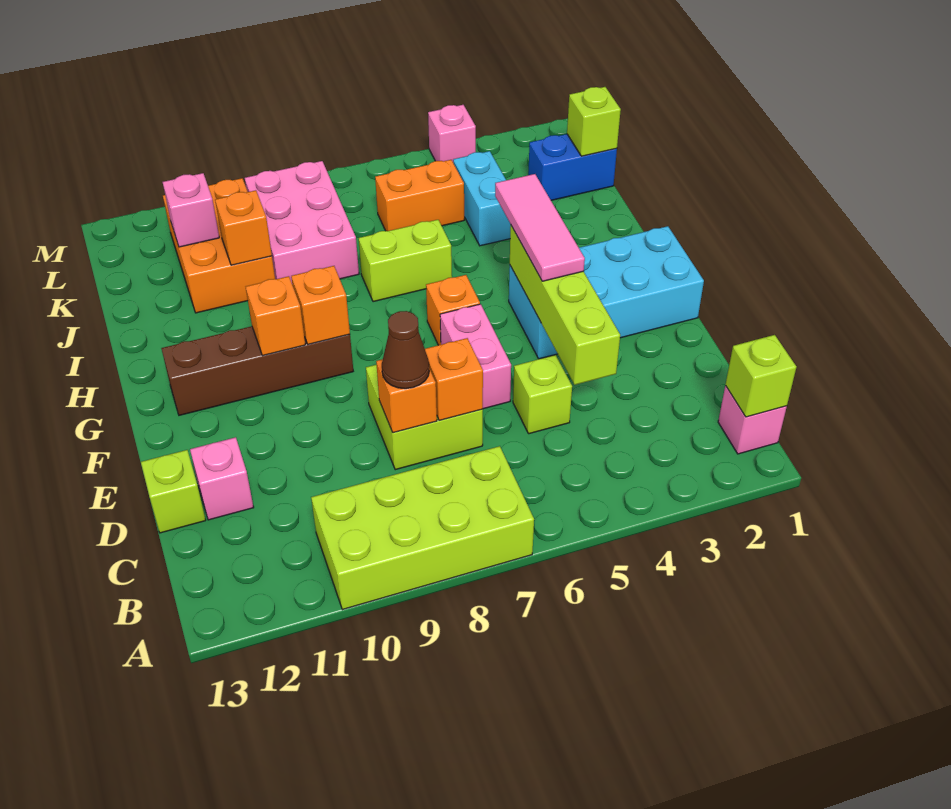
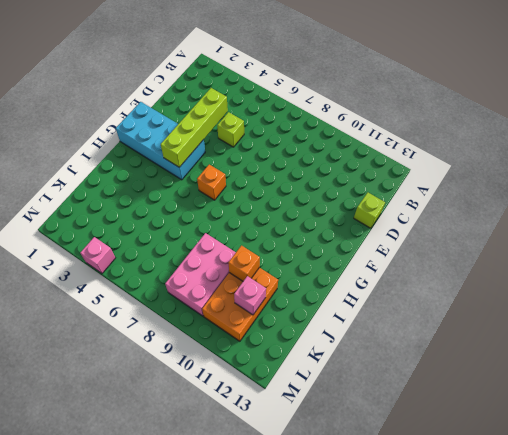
none -> lime 2x4 brick [311,446,534,610]
none -> pink 1x1 brick [718,386,787,454]
none -> lime 2x2 brick [366,365,483,470]

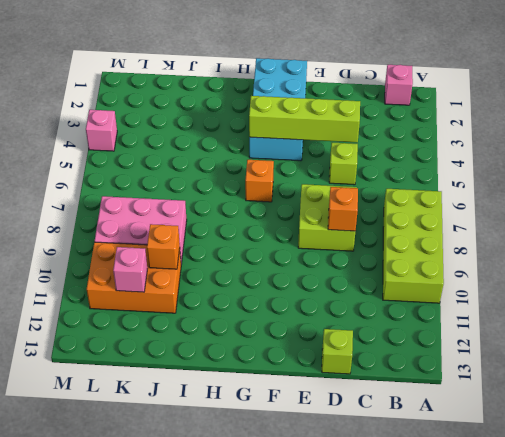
none -> pink 1x1 brick [190,437,254,520]
none -> pink 1x2 brick [440,304,511,409]
none -> brown 1x4 brick [161,326,353,415]

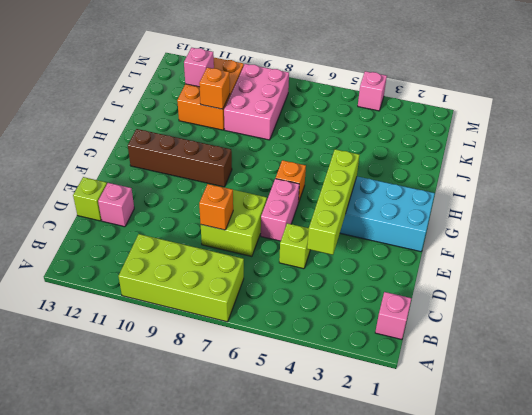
none -> lime 1x2 brick [359,220,452,302]
none -> cyan 1x2 brick [453,151,511,246]
none -> blue 1x2 brick [528,134,617,200]

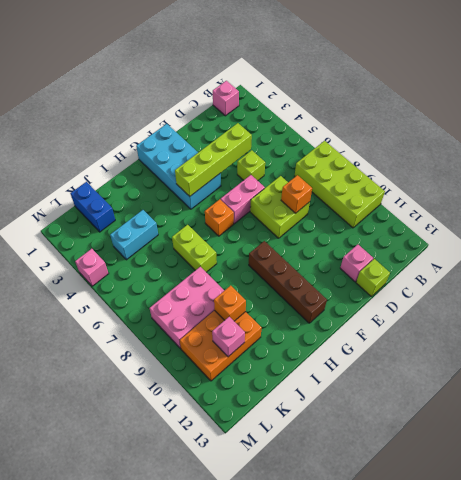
none -> orange 1x2 brick [375,160,464,231]
none -> lime 1x1 brick [725,335,796,417]
none -> orange 1x1 brick [425,338,483,420]

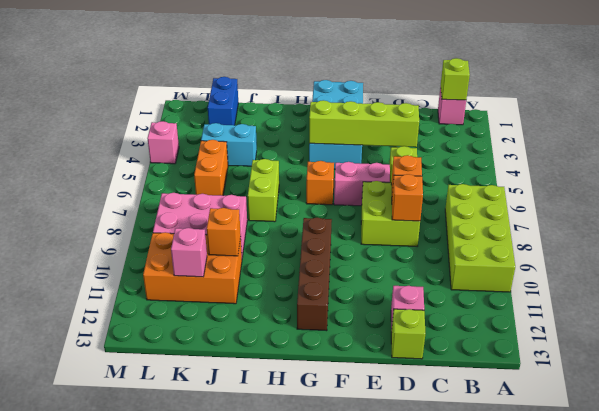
none -> orange 1x1 brick [291,266,350,344]
none -> orange 1x1 brick [246,276,305,356]
none -> lime 1x1 brick [567,87,621,156]

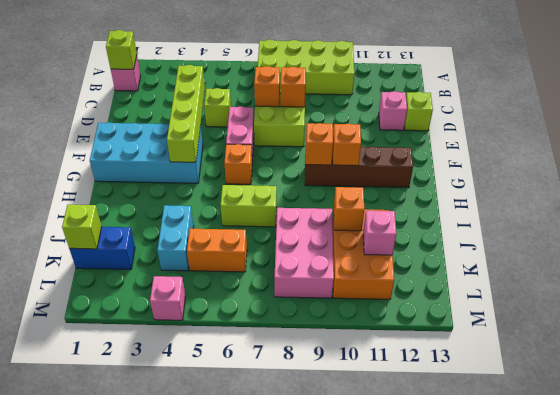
none -> brown 1x1 cone [382,311,429,389]
none -> pink 1x3 tile [495,174,585,281]

